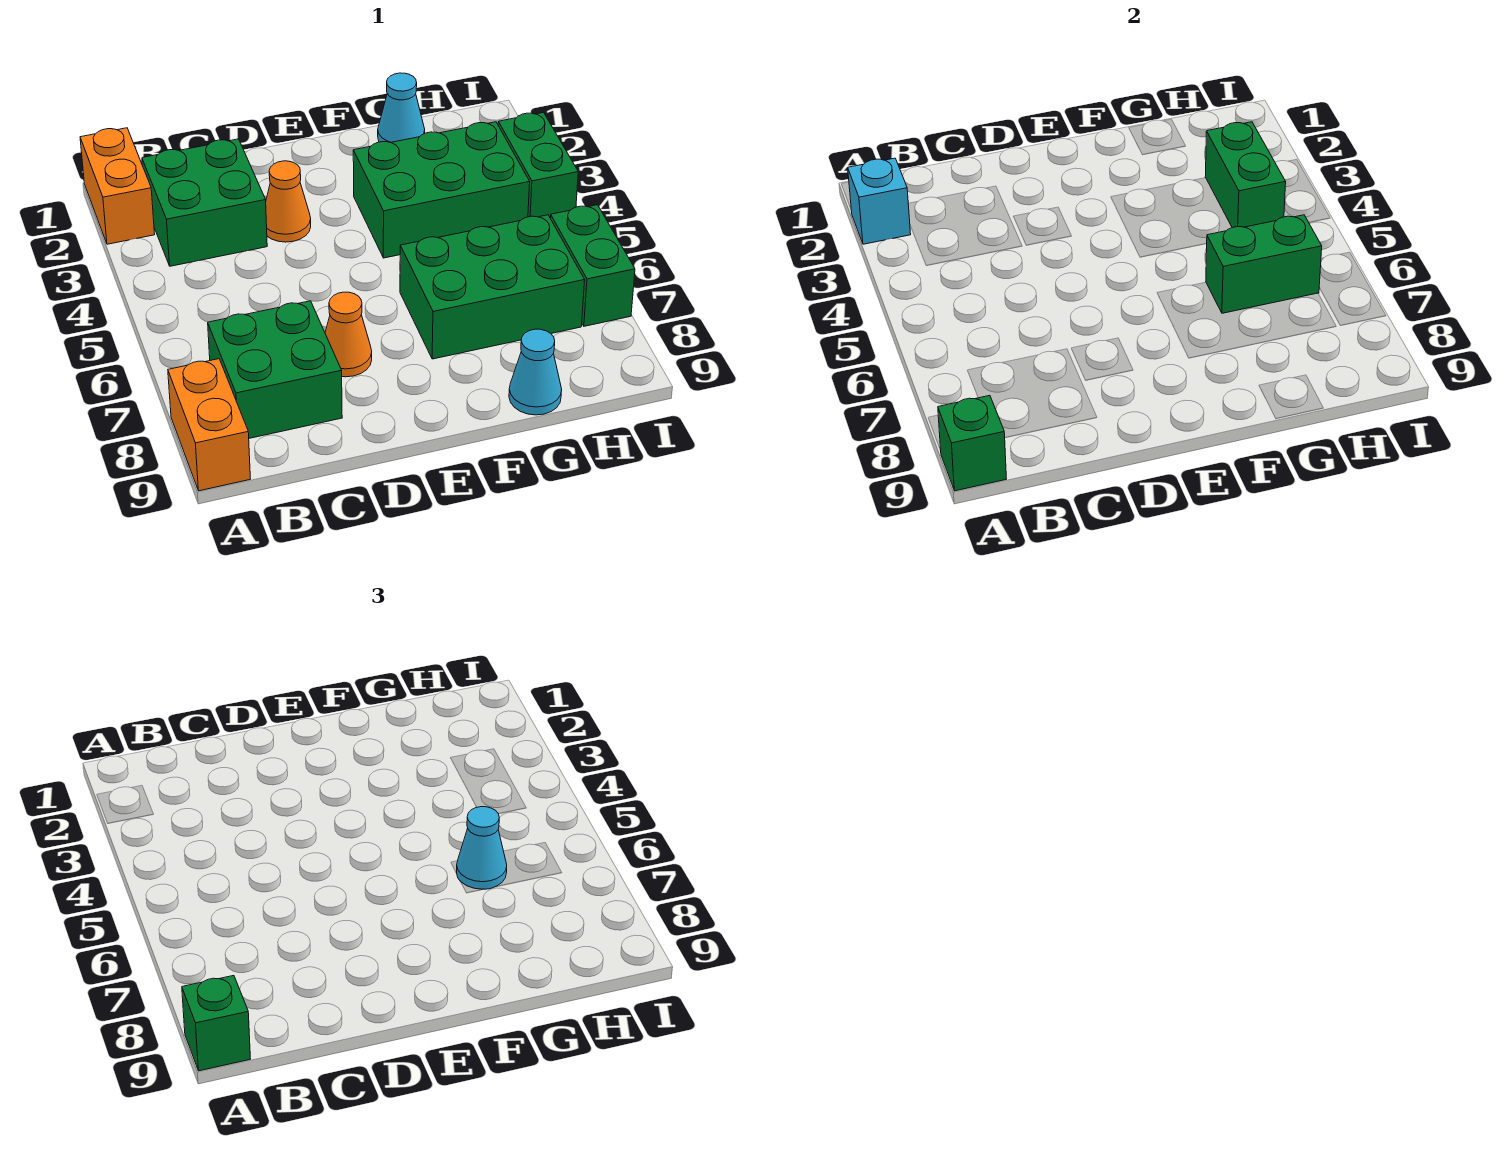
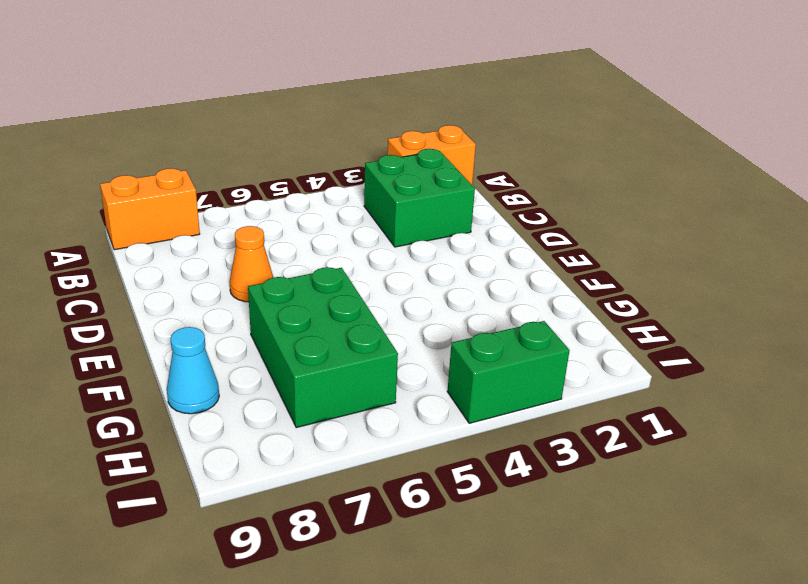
none -> green 2x2 brick [208,301,342,438]
none -> orange 1x1 cone [266,161,311,242]
none -> green 2x3 brick [353,122,530,258]

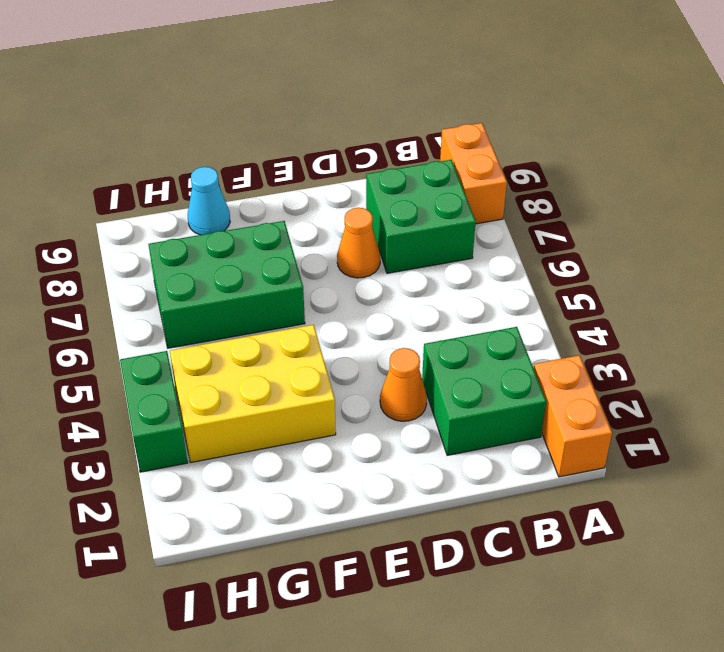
yellow 2x3 brick [170,325,336,463] -> green 2x3 brick [353,122,530,258]
none -> cyan 1x1 cone [378,73,425,142]
none -> green 1x2 brick [550,205,635,326]
none -> cyan 1x1 brick [848,158,911,244]

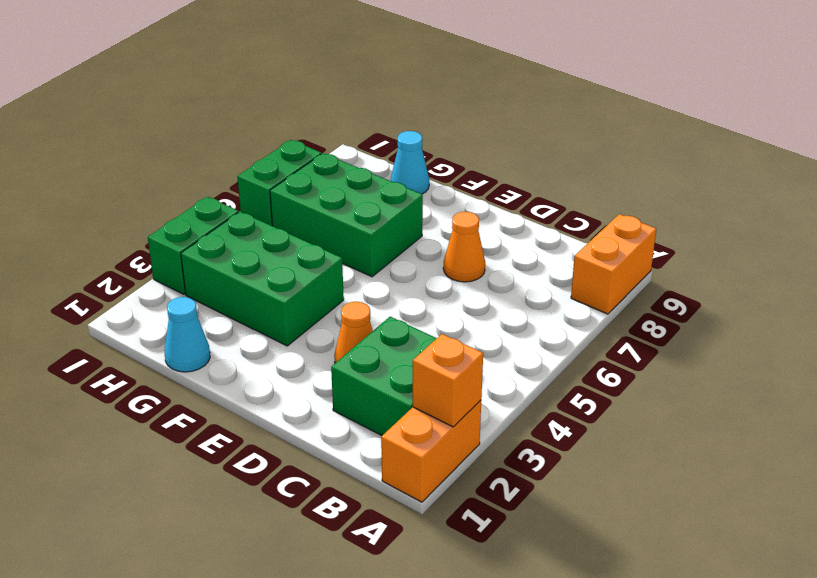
orange 1x1 brick [413,334,483,427] -> cyan 1x1 brick [848,158,911,244]
none -> green 2x2 brick [208,301,342,438]
none -> green 1x1 brick [938,396,1006,491]
none -> green 1x2 brick [1206,215,1322,313]

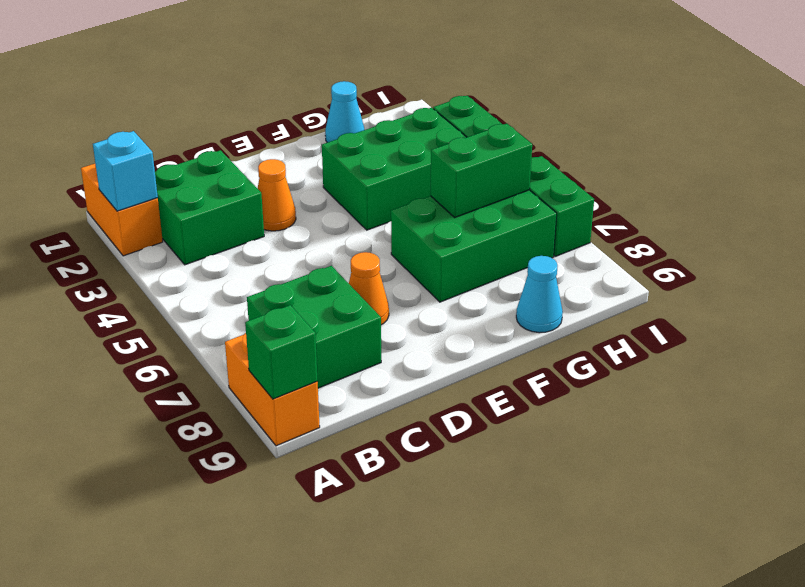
none -> green 1x2 brick [1205,122,1286,228]
none -> green 1x1 brick [182,976,250,1071]
none -> cyan 1x1 cone [457,807,507,889]

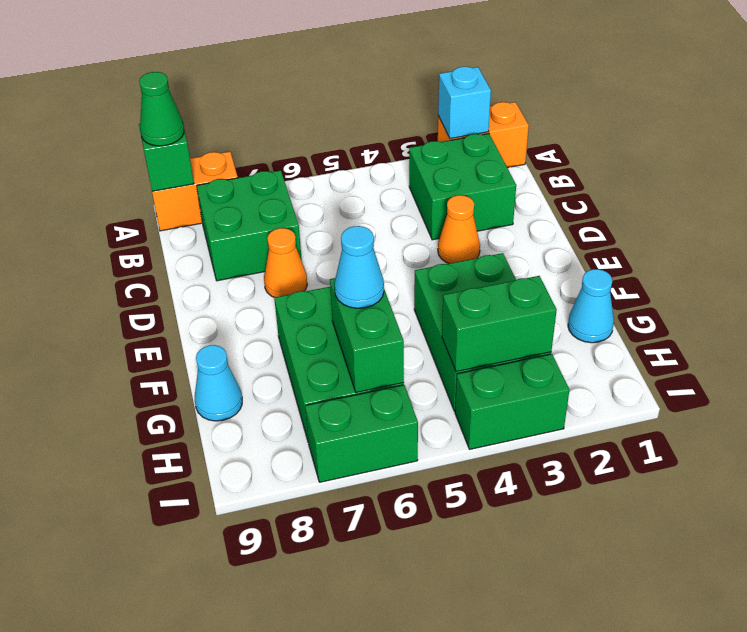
green 1x1 cone [139,72,184,146] -> green 1x1 brick [182,976,250,1071]

